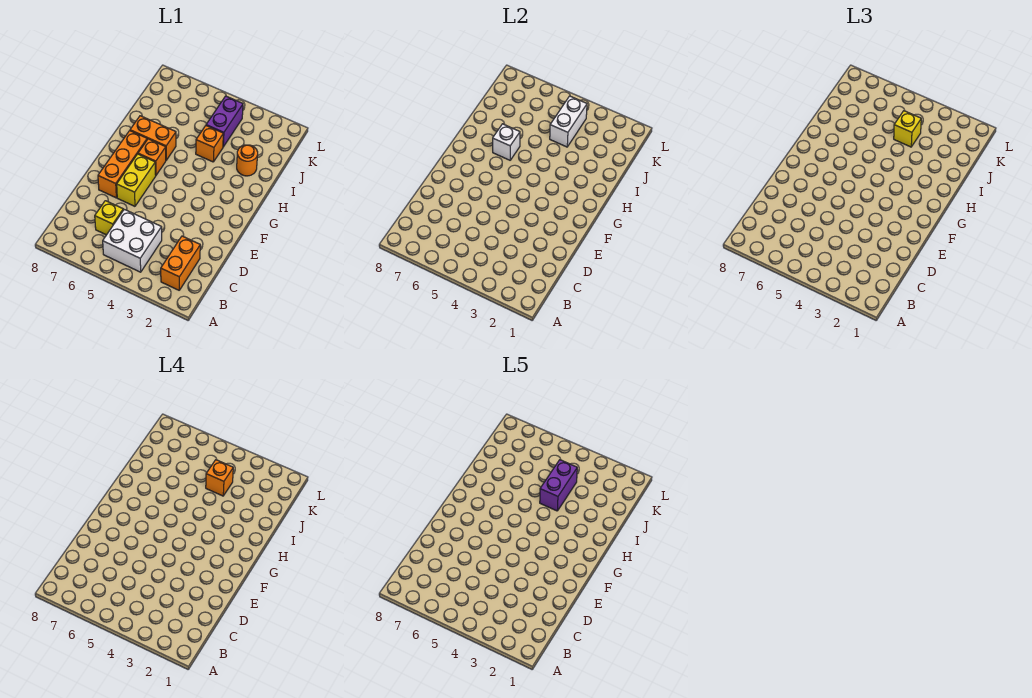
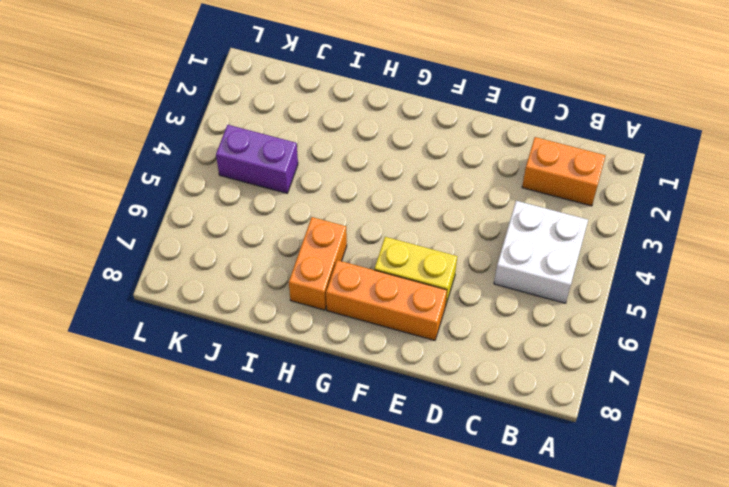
none -> yellow 1x1 brick [95,201,123,235]
none -> orange 1x1 brick [138,139,166,175]
none -> orange 1x1 round brick [237,145,258,176]

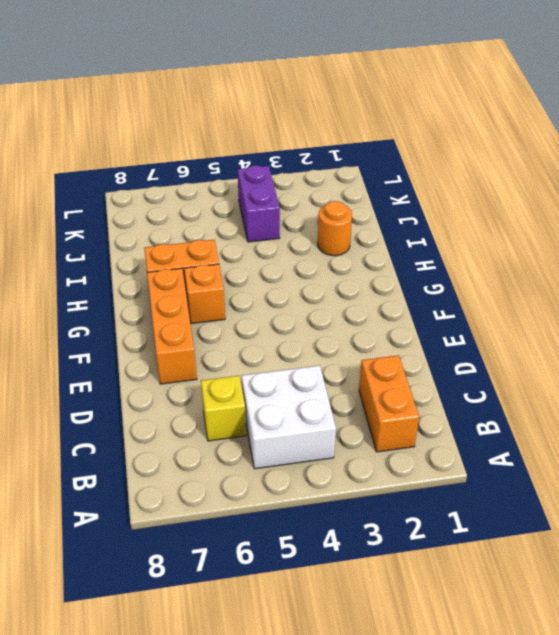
none -> yellow 1x2 brick [117,154,156,206]
none -> orange 1x1 brick [196,126,223,162]
none -> white 1x1 brick [493,124,520,160]

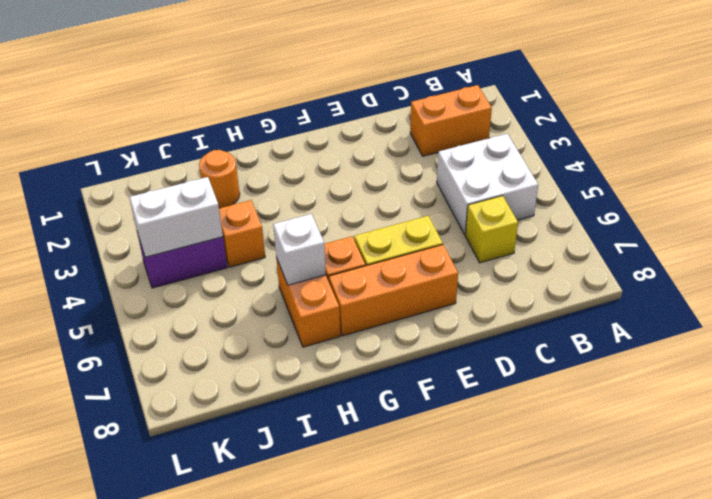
none -> yellow 1x1 brick [894,111,921,147]
none -> orange 1x1 brick [206,460,233,496]
none -> purple 1x2 brick [540,460,577,511]

